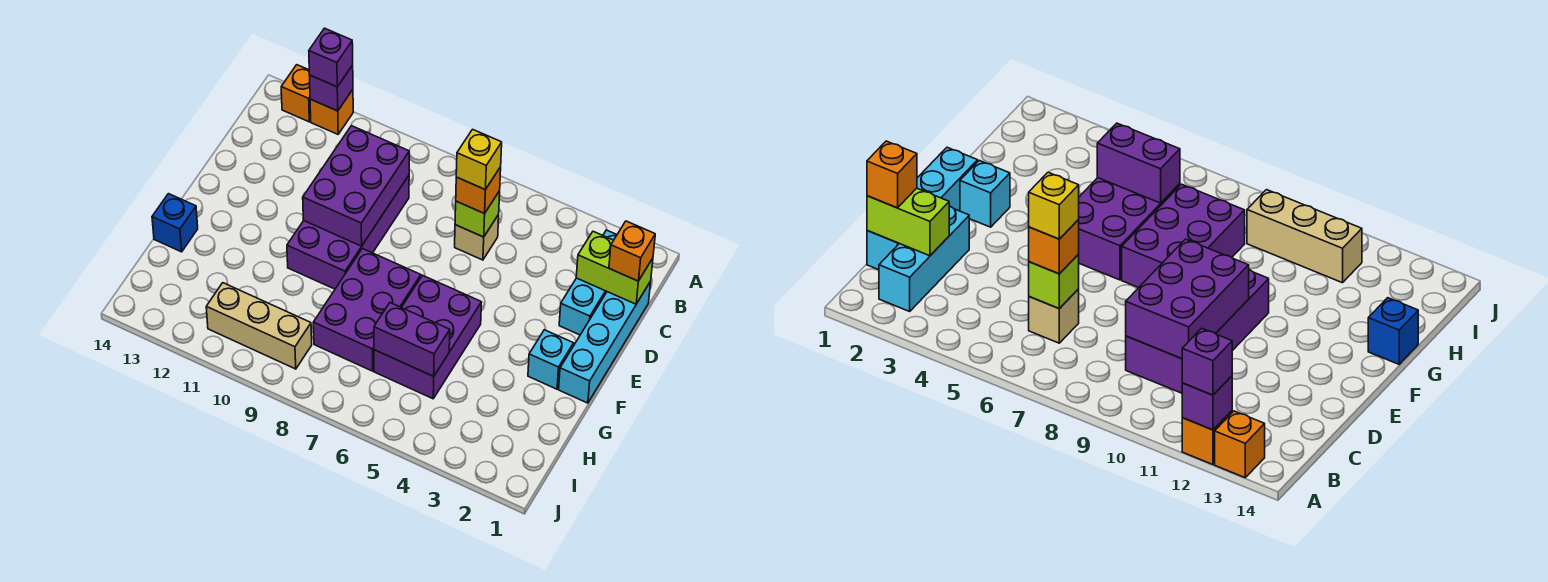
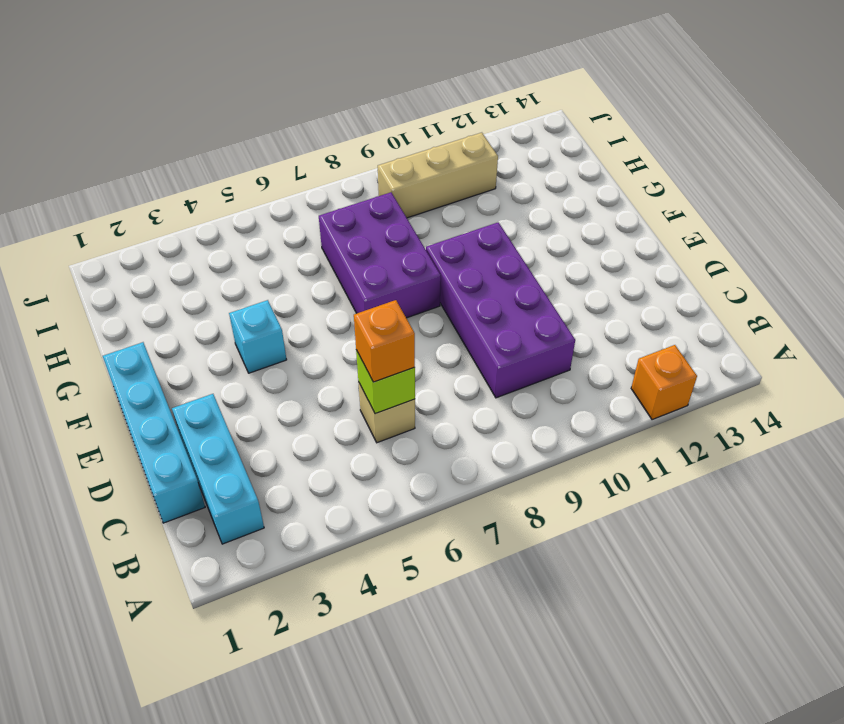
cyan 1x1 brick [229,300,287,373] -> cyan 1x1 brick moved to [528,330,574,389]
none -> orange 1x1 brick [281,65,311,122]
none -> purple 2x3 brick [374,275,482,399]
none -> blue 1x1 brick [152,194,198,252]

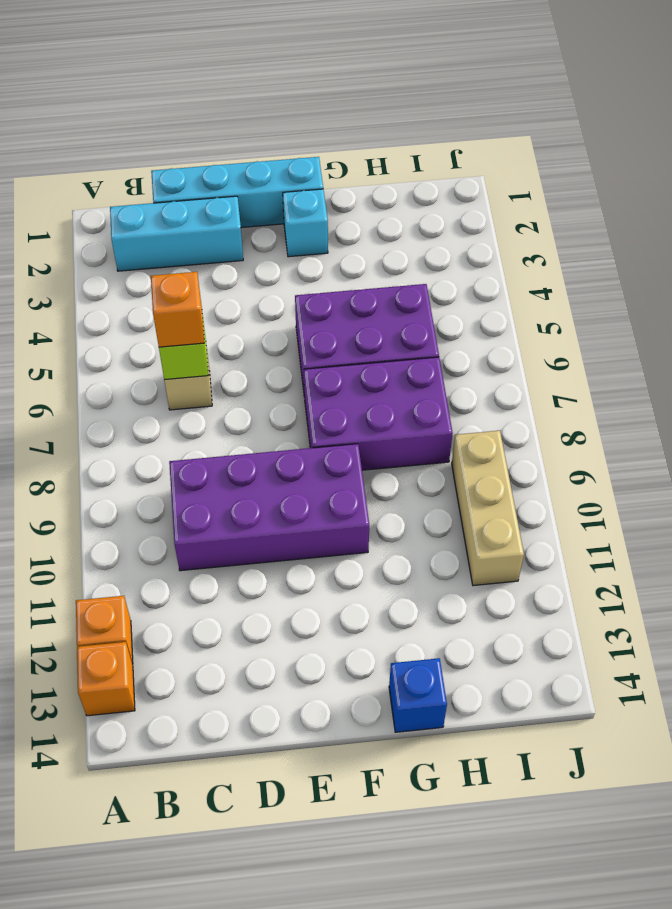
none -> purple 1x1 brick [310,65,353,111]
none -> lime 1x2 brick [576,231,653,304]
none -> purple 2x3 brick [303,126,409,246]

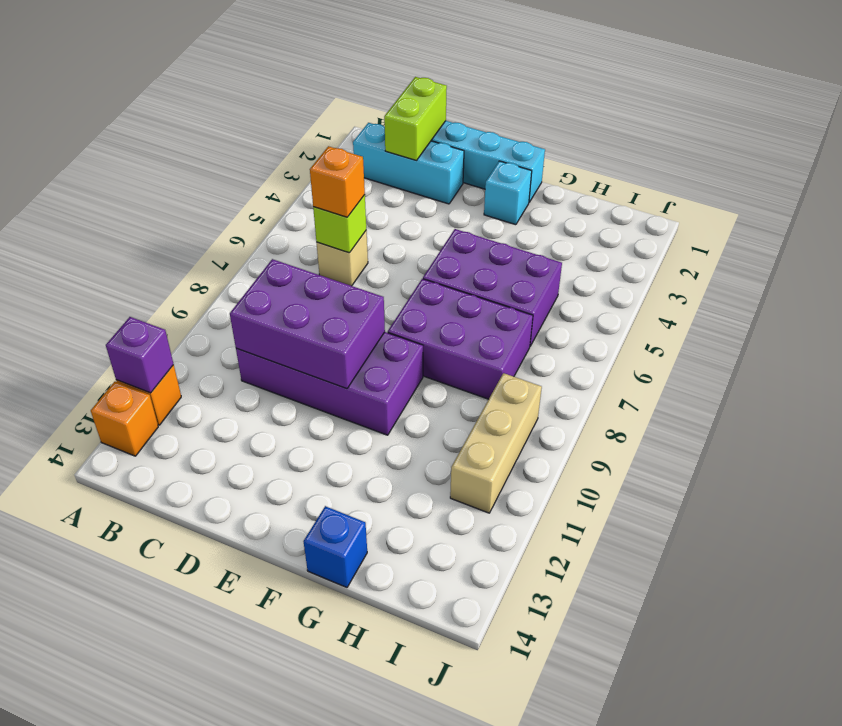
none -> purple 1x2 brick [374,303,450,376]
none -> purple 1x1 brick [309,28,353,87]
none -> orange 1x1 brick [609,221,655,281]

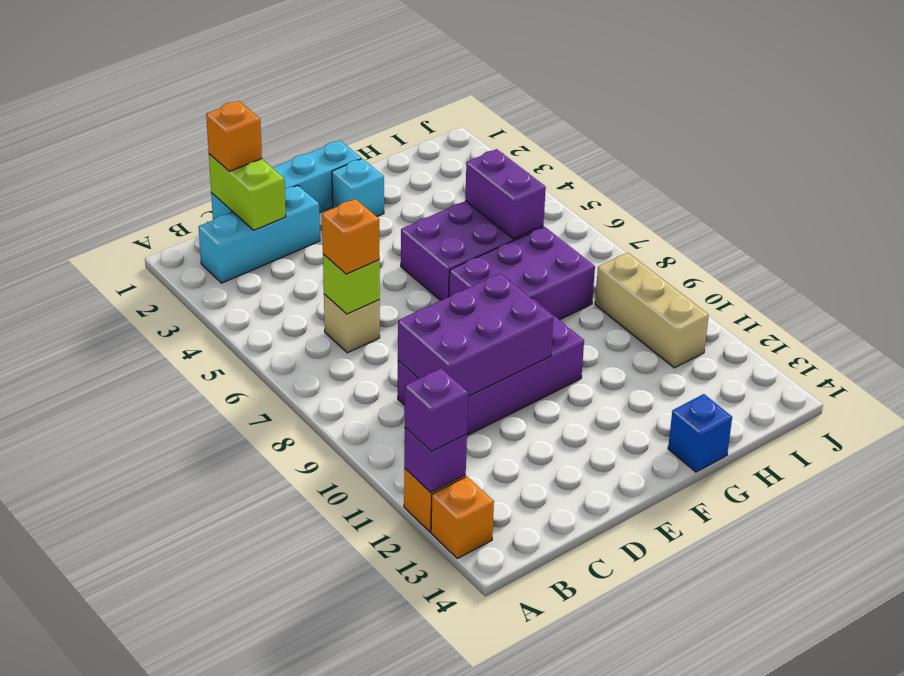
none -> yellow 1x1 brick [456,129,502,190]

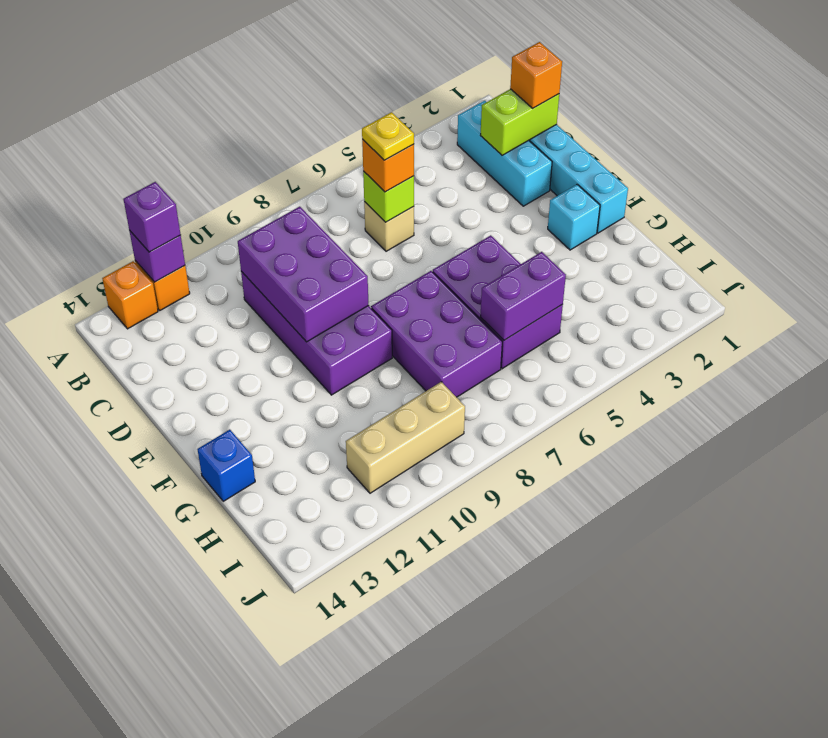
yellow 1x1 plate [362,112,414,160] -> yellow 1x1 brick [456,129,502,190]

